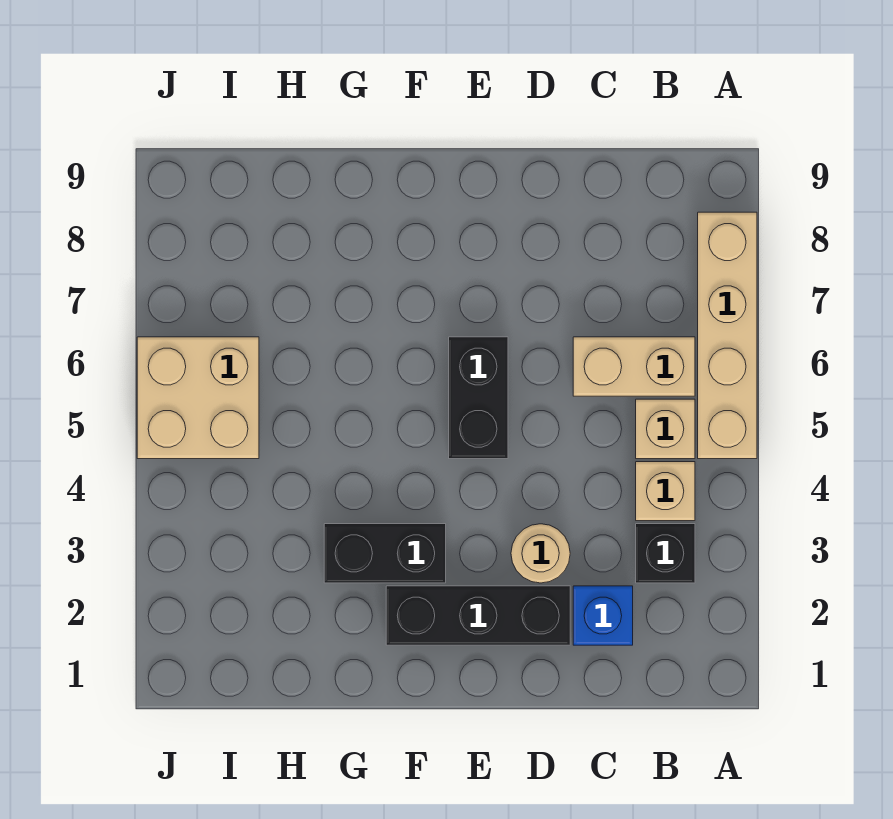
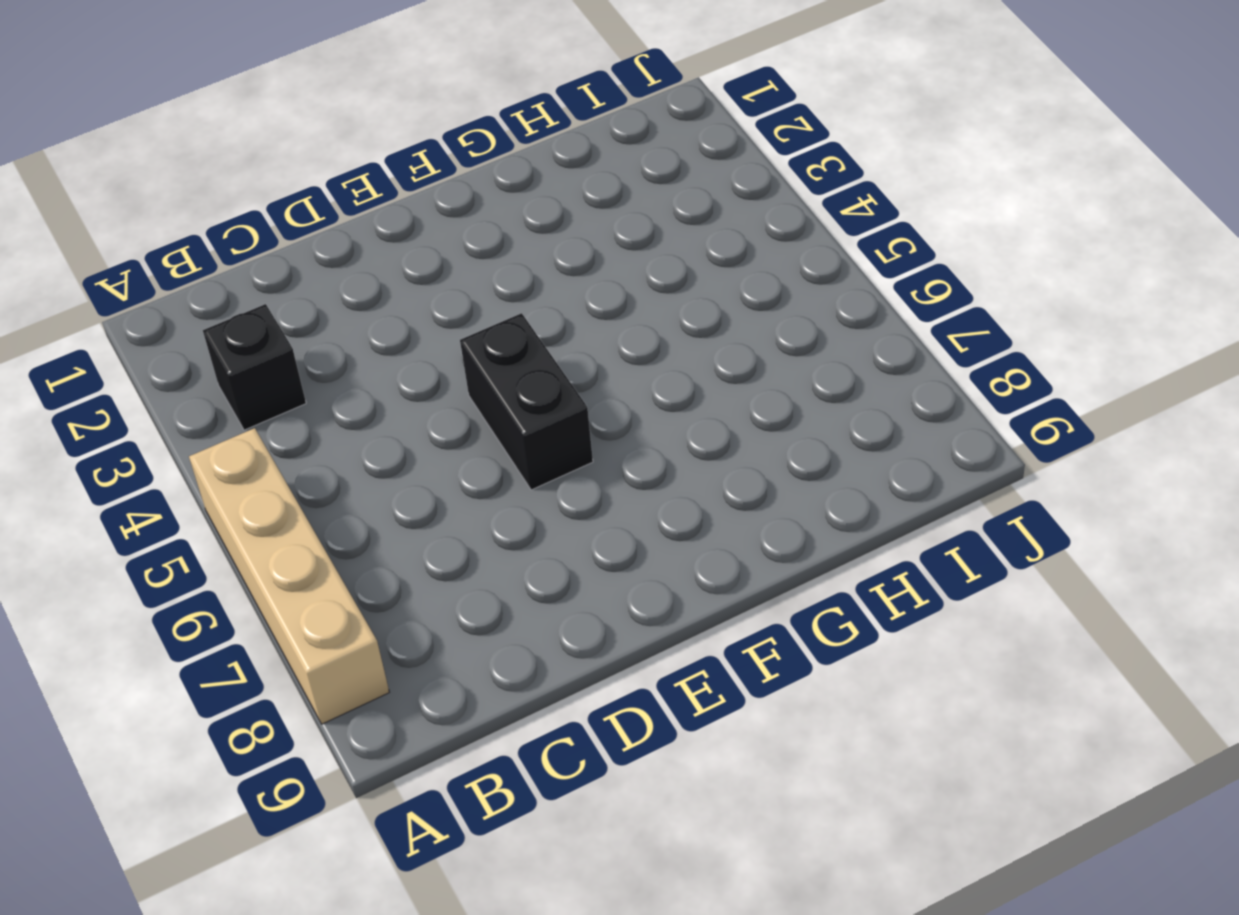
none -> tan 1x1 brick [636,462,695,521]
none -> tan 1x1 brick [636,399,695,459]

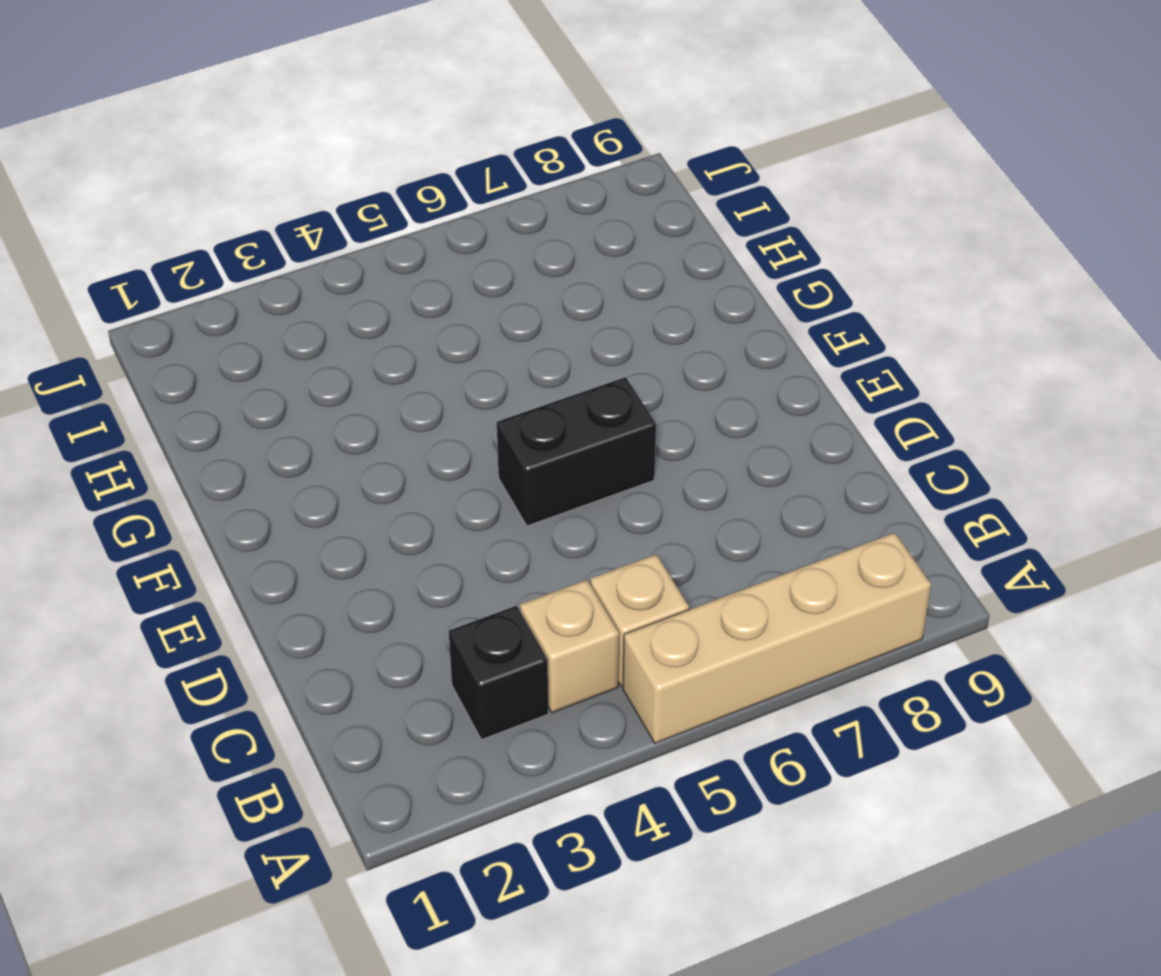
none -> tan 1x2 brick [573,337,695,396]
none -> blue 1x1 brick [573,586,633,645]

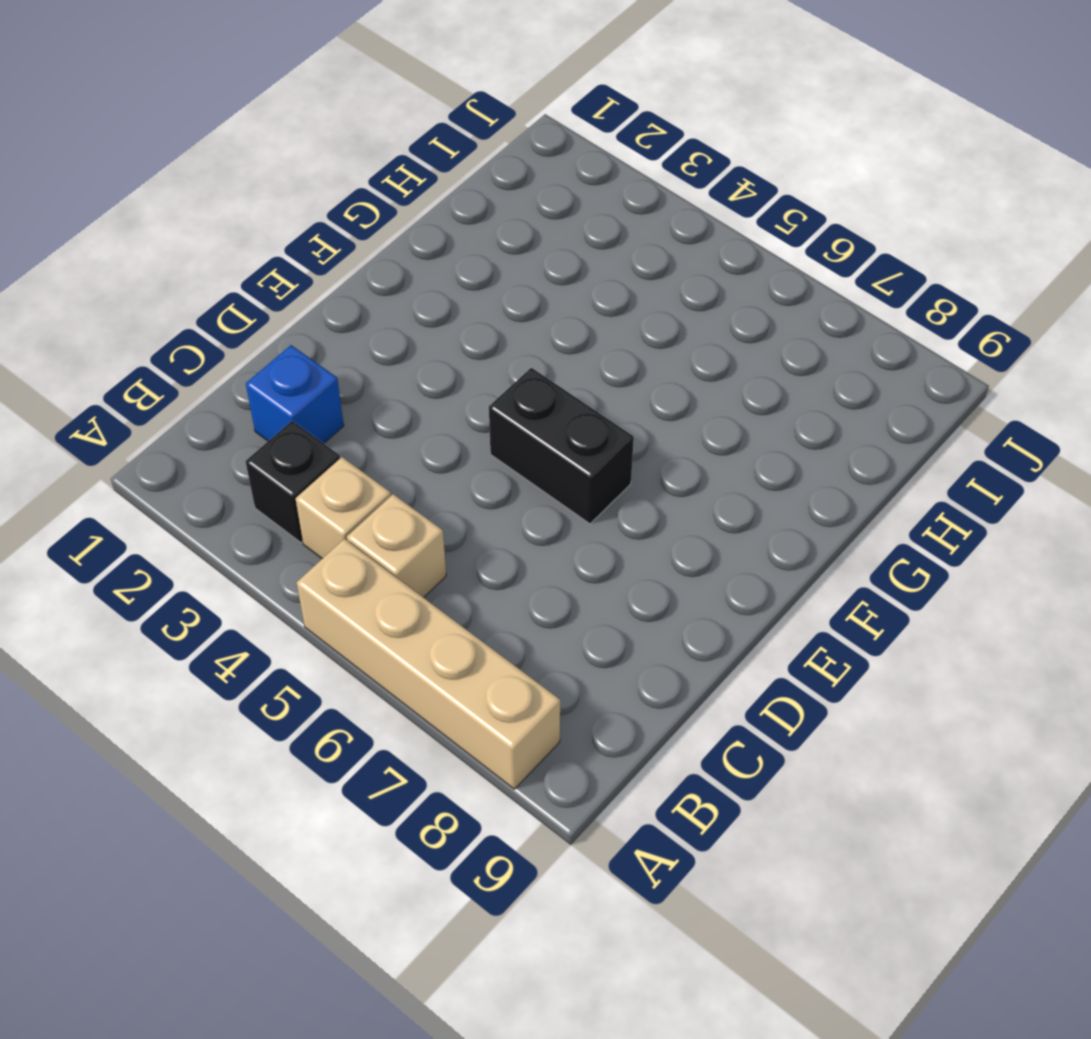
none -> tan 1x2 brick [573,337,695,396]
none -> black 1x3 brick [386,586,570,645]

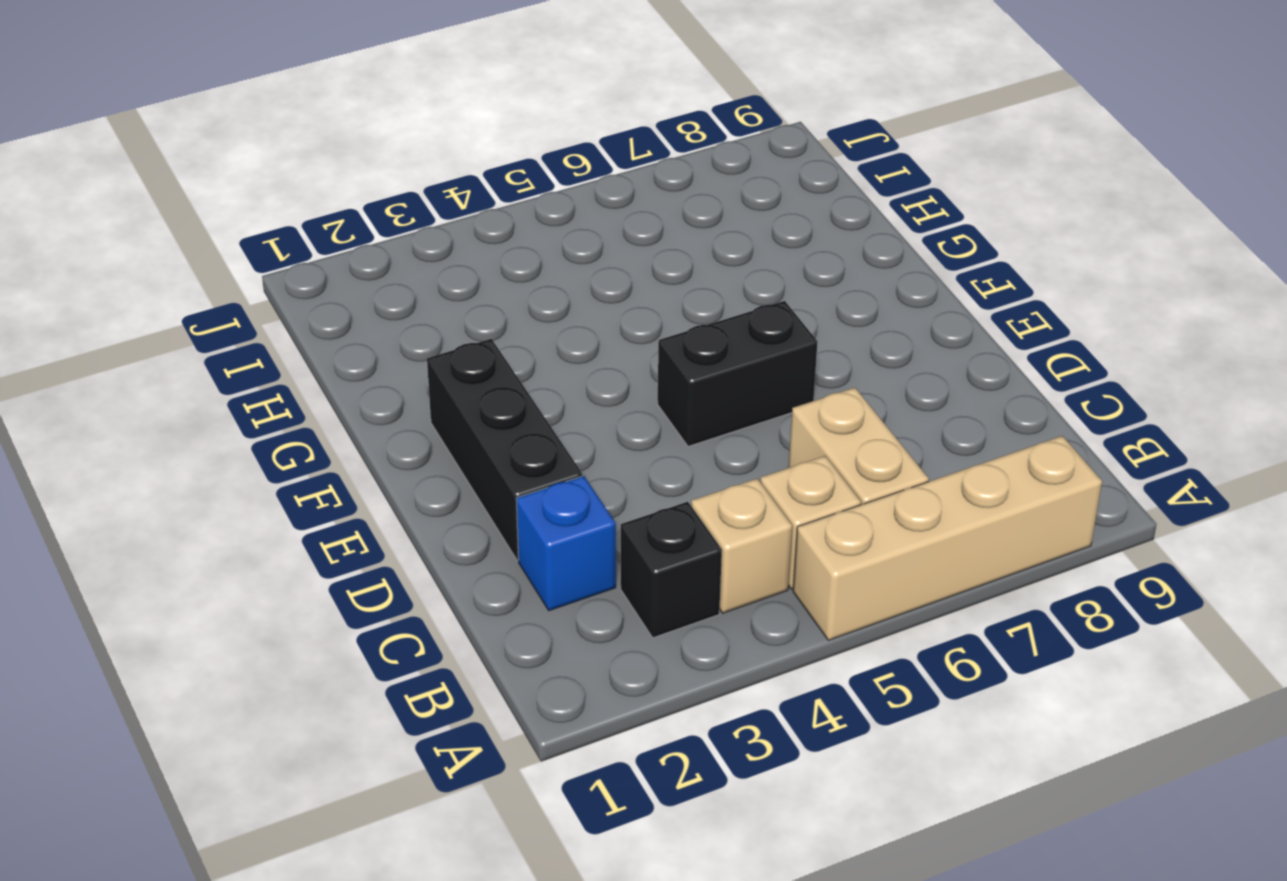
none -> tan 1x1 round brick [511,524,570,583]
none -> black 1x2 brick [324,524,446,583]

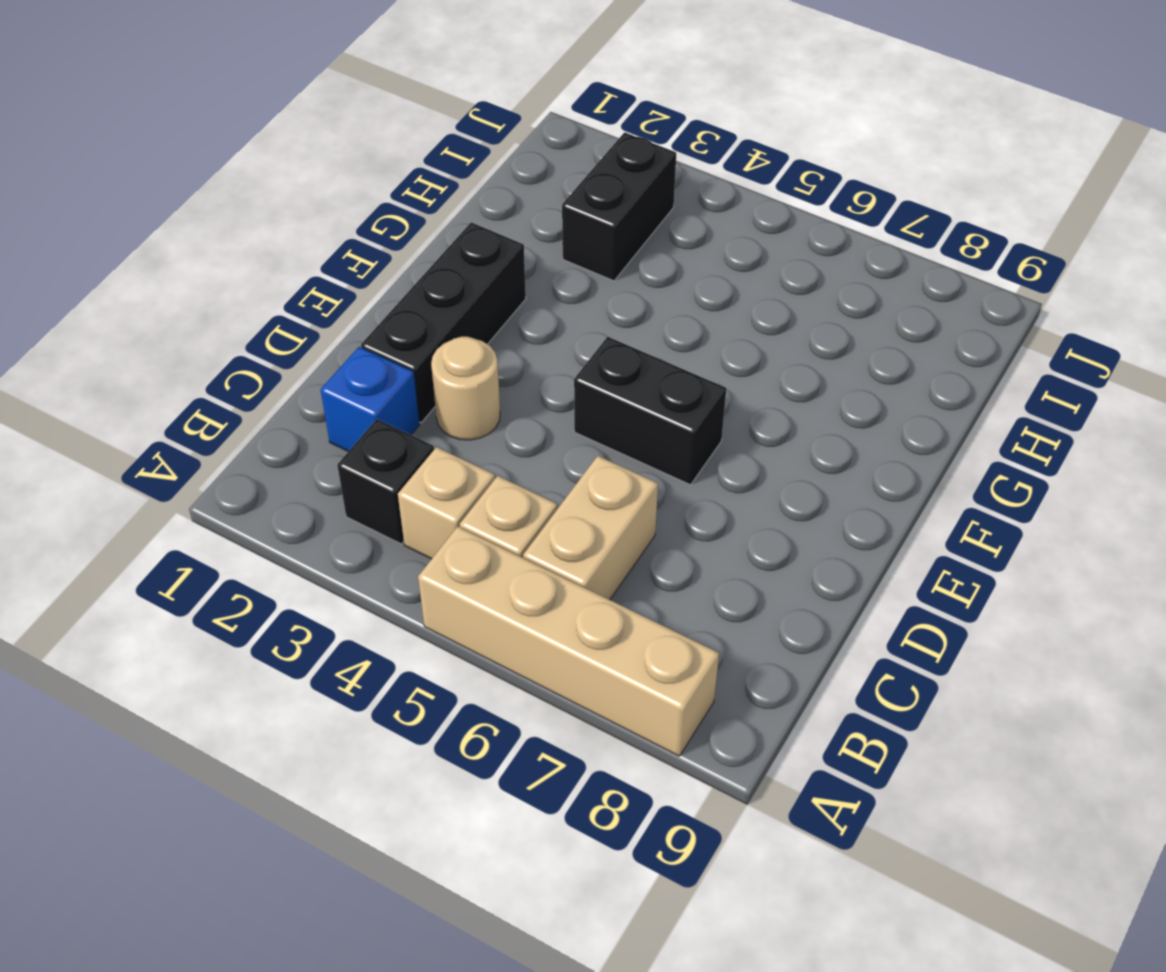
black 1x2 brick [562,132,676,281] -> black 1x2 brick moved to [324,524,446,583]
none -> tan 2x2 brick [137,337,259,459]

